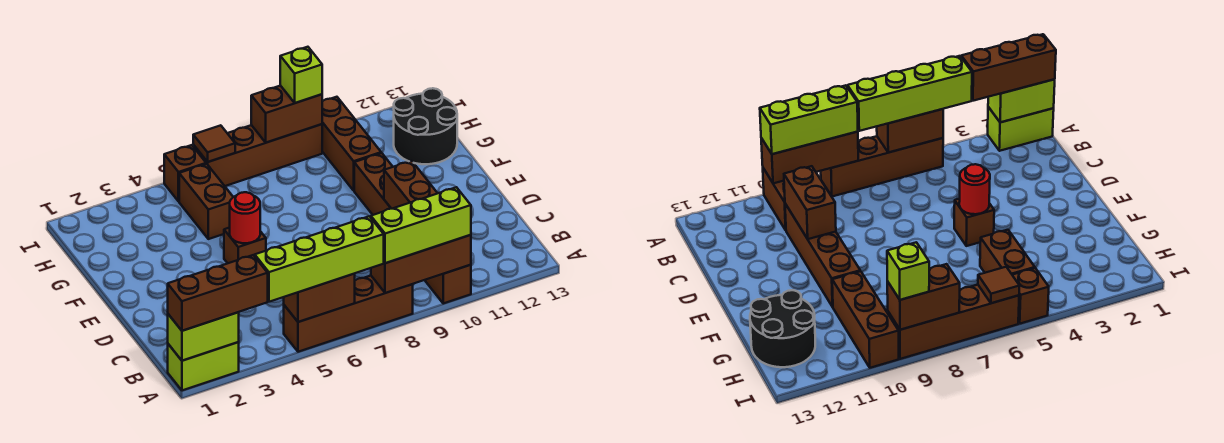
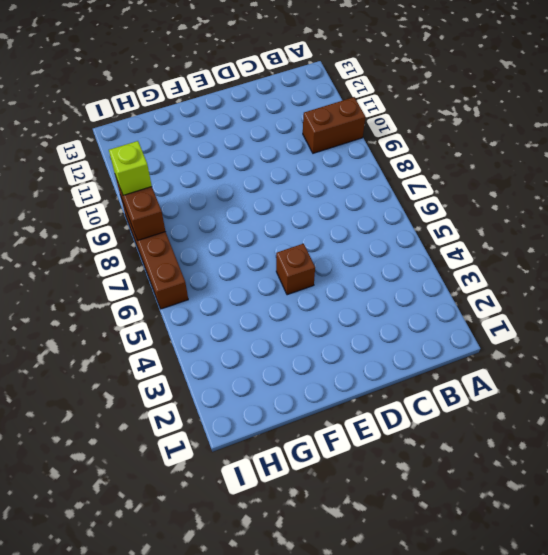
none -> lime 1x2 brick [168,342,239,390]
none -> brown 1x4 brick [284,276,413,352]
none -> brown 1x4 brick [354,153,393,215]

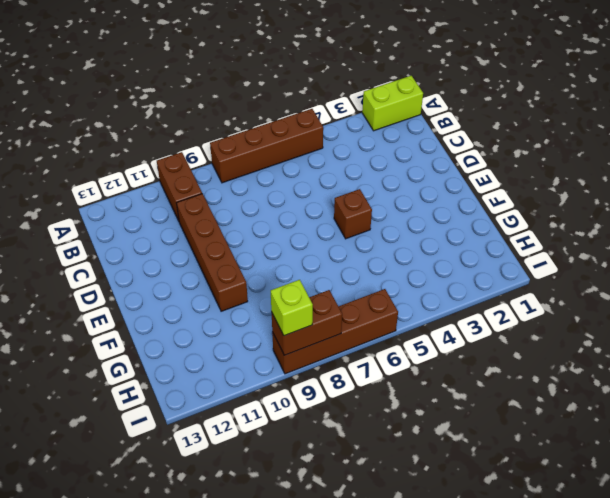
none -> brown 1x2 brick [179,164,233,239]
none -> brown 1x3 brick [322,97,381,190]
none -> black 2x2 round brick [394,88,457,164]

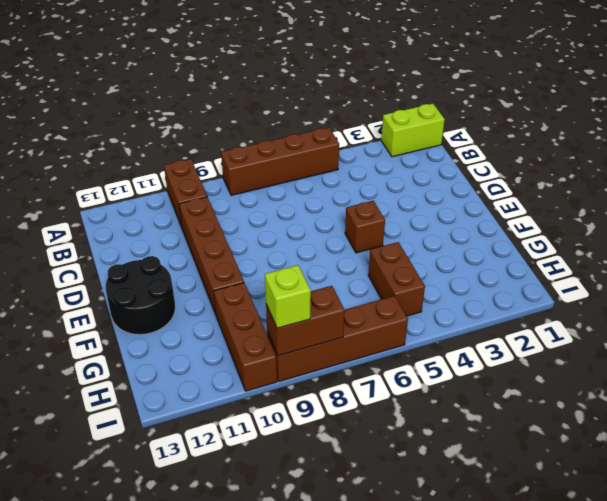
black 2x2 round brick [106,256,175,335] -> black 2x2 round brick moved to [394,88,457,164]
none -> brown 1x1 brick [164,145,206,202]
none -> lime 1x2 brick [168,312,239,361]
none -> brown 1x2 brick [284,274,355,322]

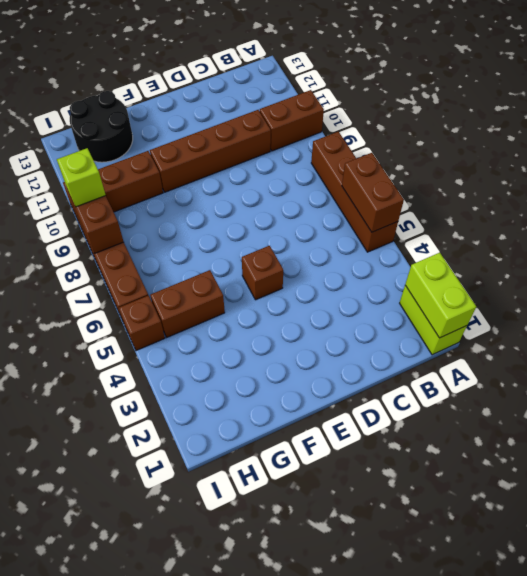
none -> brown 1x3 brick [371,235,471,293]
none -> brown 1x2 brick [384,161,438,209]
none -> red 1x1 round brick [230,192,260,243]

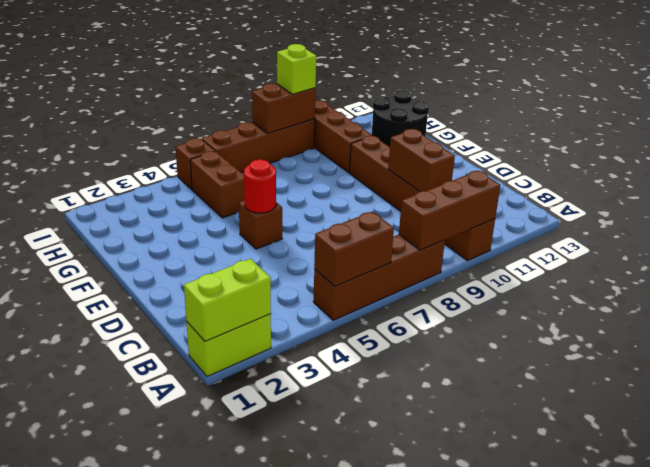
none -> brown 1x1 tile [193,125,235,162]
none -> brown 1x3 brick [168,255,268,331]
none -> lime 1x4 brick [255,216,384,302]

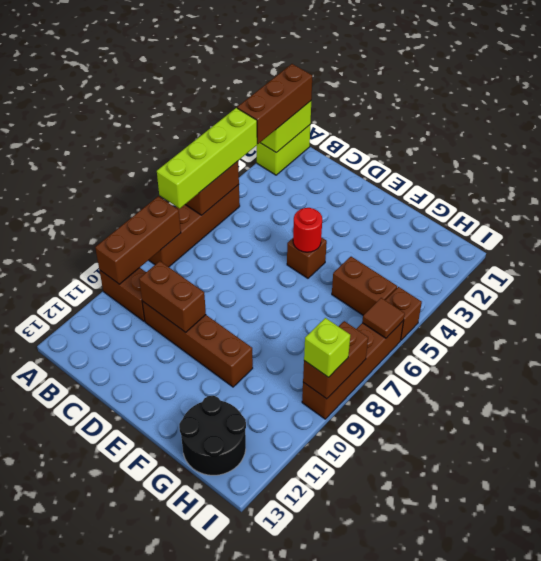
none -> brown 1x3 brick [322,97,381,190]
none -> lime 1x3 brick [371,187,471,263]

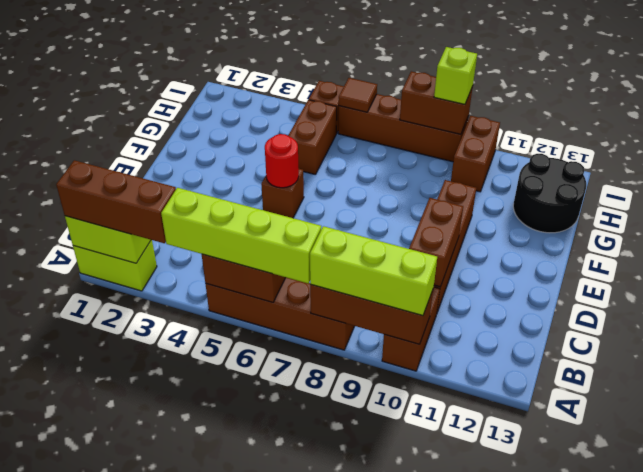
brown 1x2 brick [451,116,500,192] -> brown 1x3 brick [322,97,381,190]

